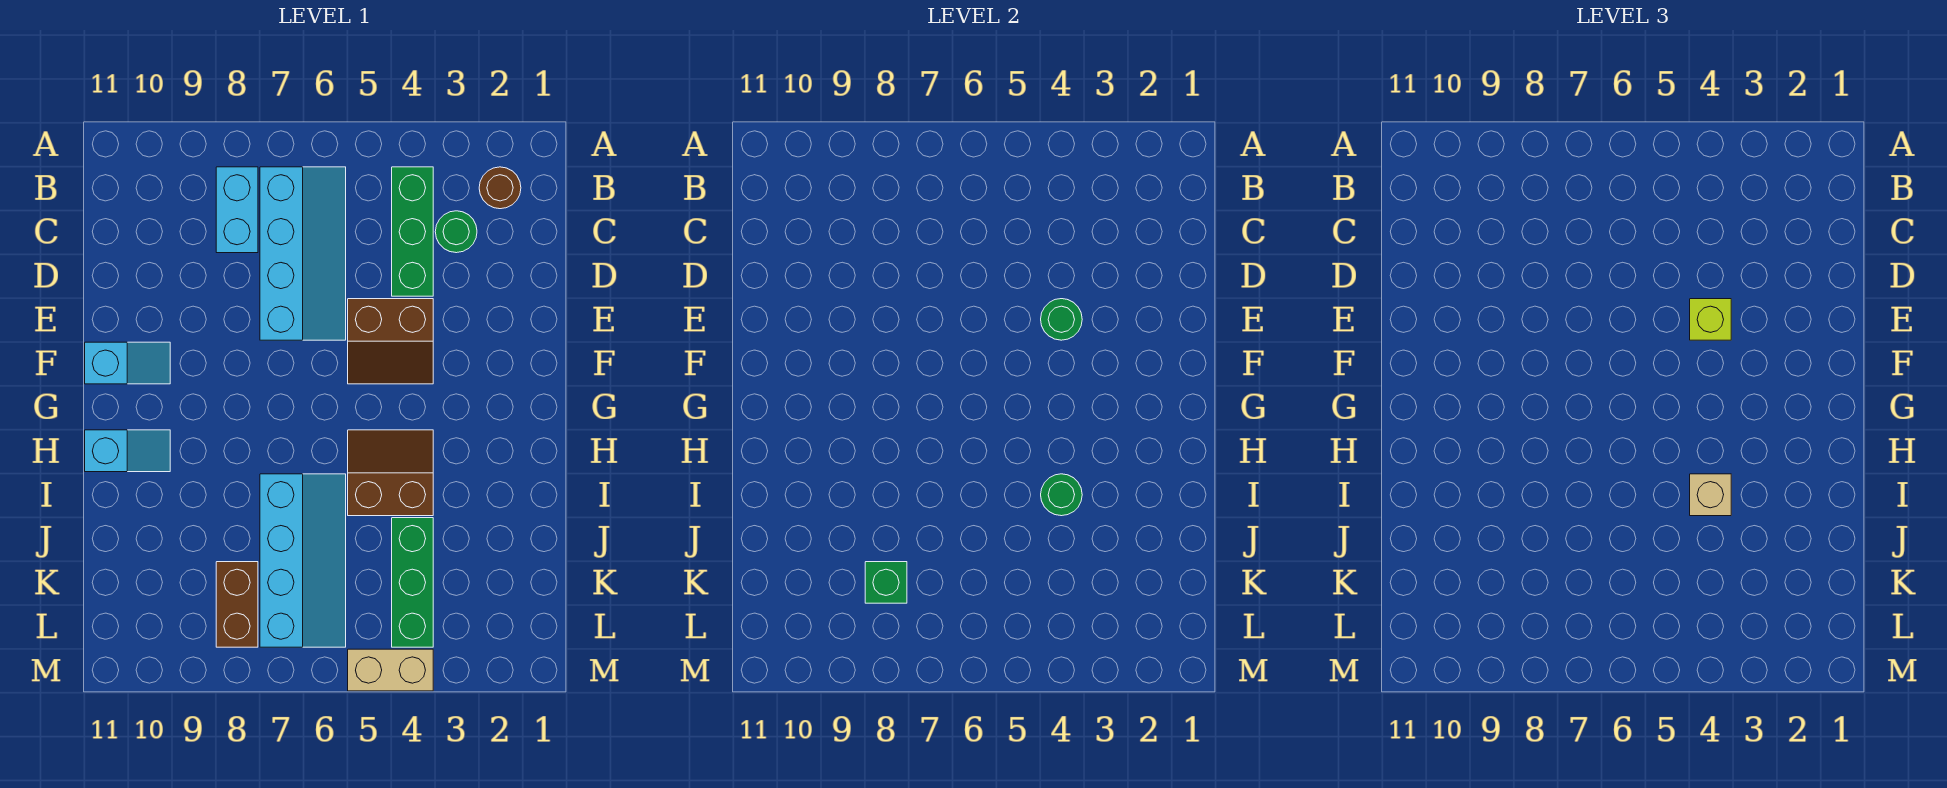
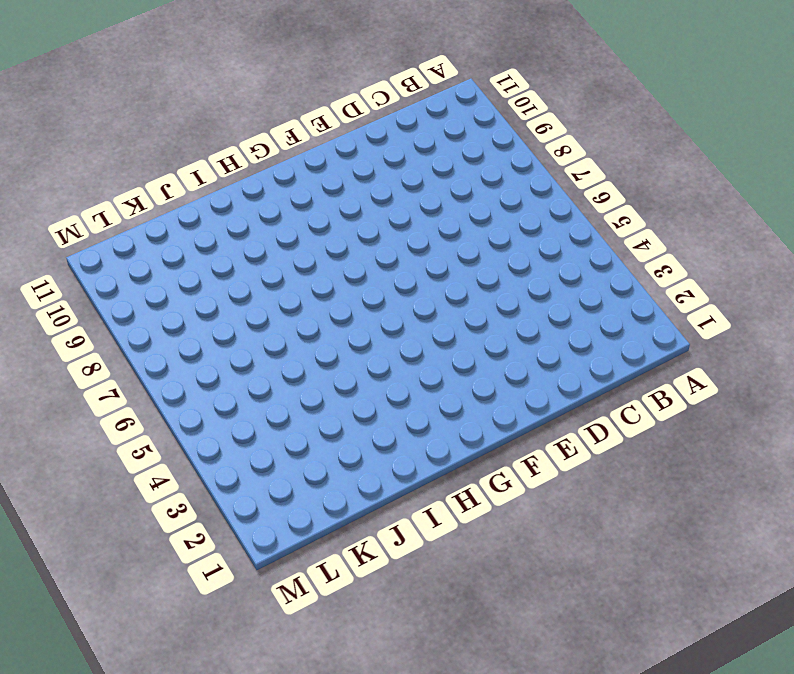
none -> brown 1x1 round brick [479,167,521,209]
none -> green 1x3 brick [392,167,433,296]
none -> cyan 2x4 slope [260,167,346,340]

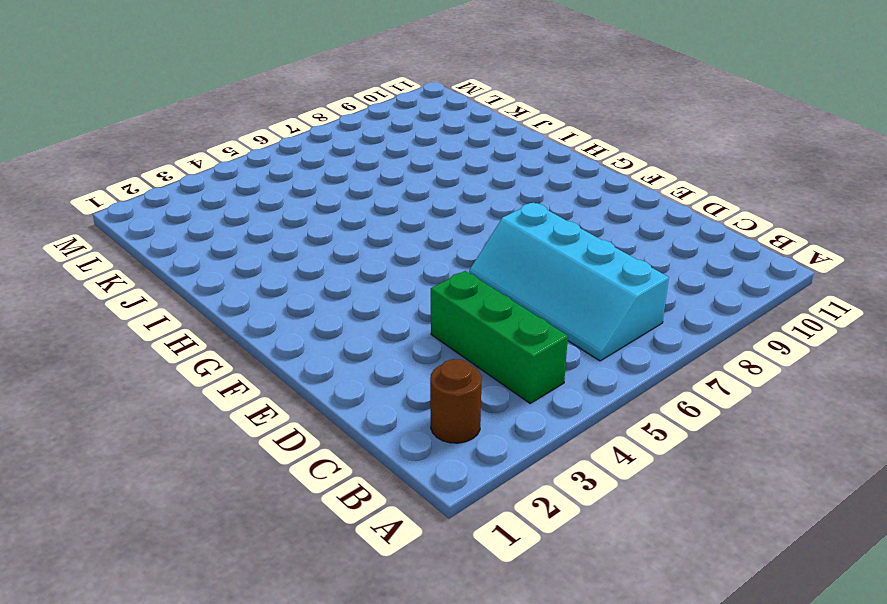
none -> cyan 1x2 brick [216,167,258,253]
none -> green 1x1 round brick [435,211,477,253]
none -> brown 2x2 slope [348,299,433,384]

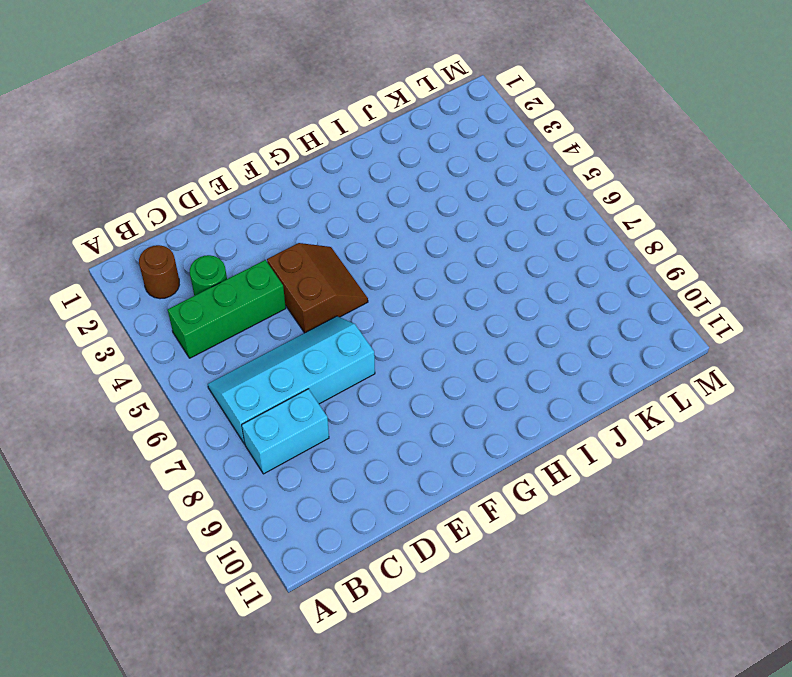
none -> cyan 1x2 slope [85,342,170,384]
none -> brown 2x2 slope [348,430,433,516]
none -> cyan 1x2 slope [85,430,170,472]

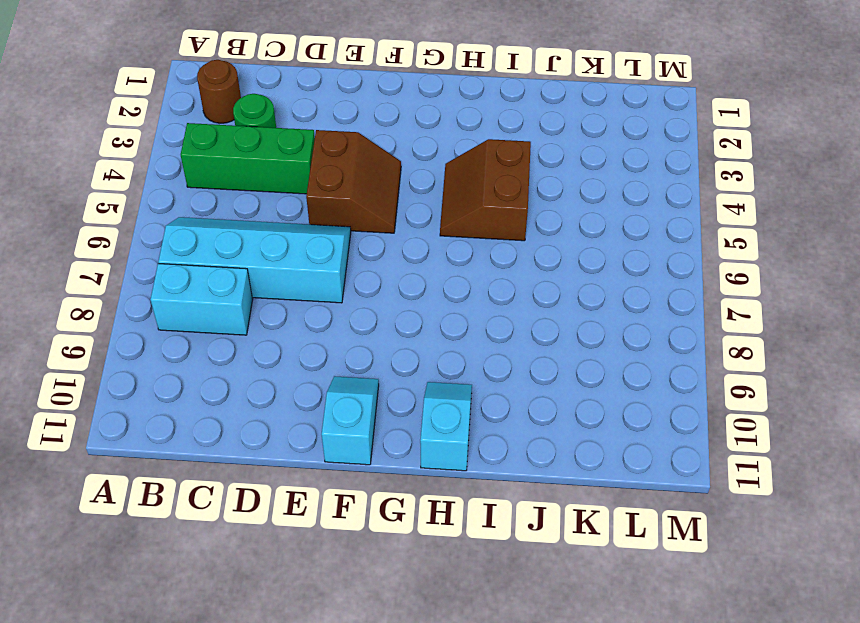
none -> cyan 2x4 slope [260,474,346,647]
none -> green 1x3 brick [392,518,433,647]
none -> brown 1x2 brick [216,562,258,647]

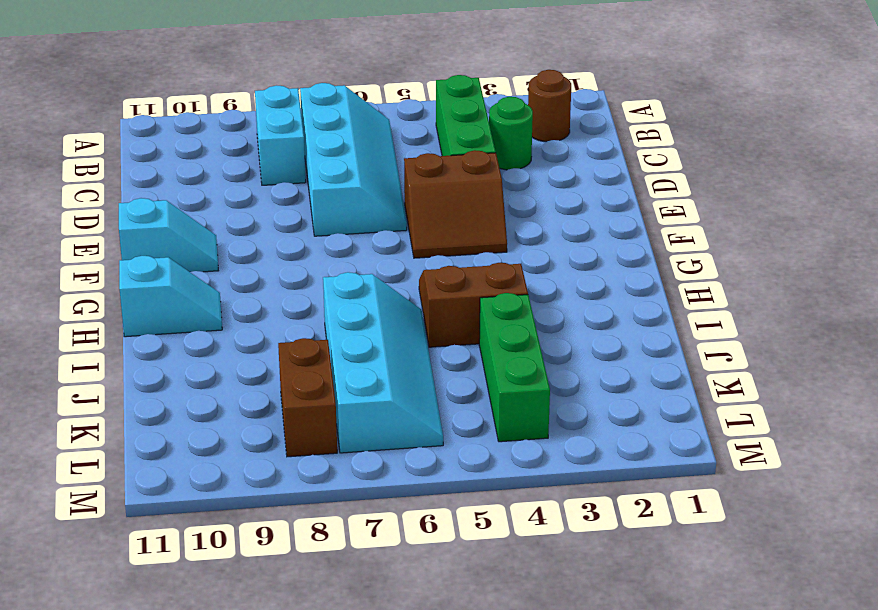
none -> tan 1x2 brick [348,649,433,691]
none -> green 1x1 round brick [1041,299,1082,340]
none -> green 1x1 round brick [1041,474,1082,516]

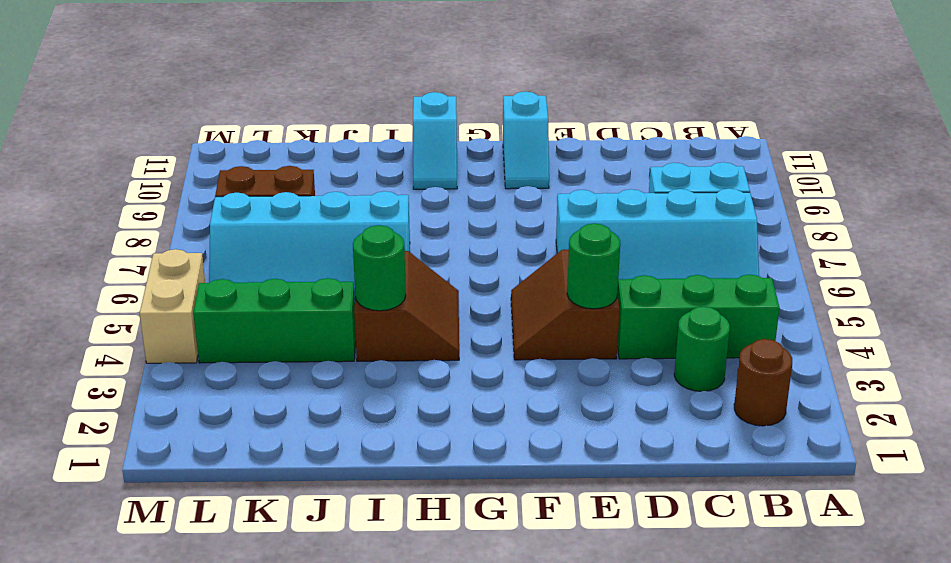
none -> green 1x1 brick [865,562,907,603]
none -> lime 1x1 brick [1690,299,1731,340]
none -> tan 1x1 brick [1690,474,1731,516]

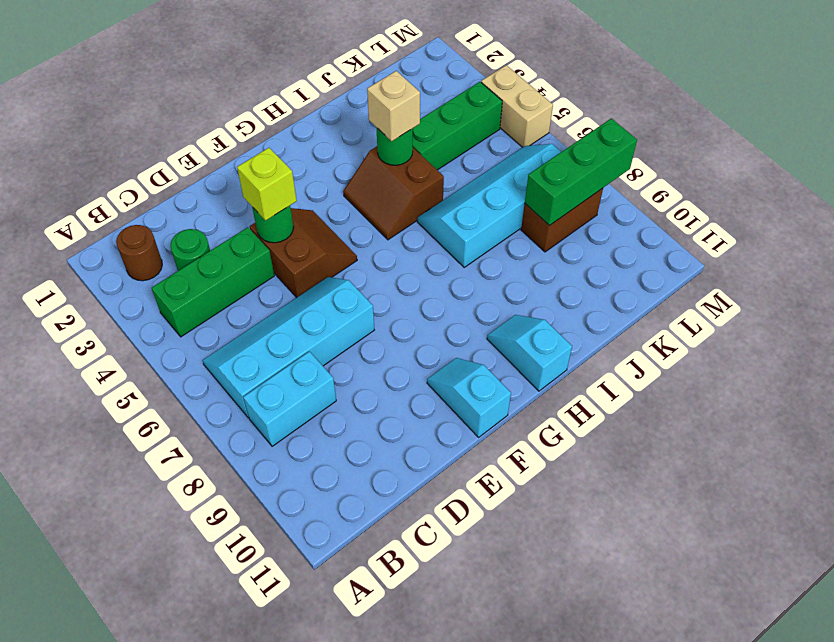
green 1x3 brick [525,118,637,226] -> green 1x1 brick [865,562,907,603]

